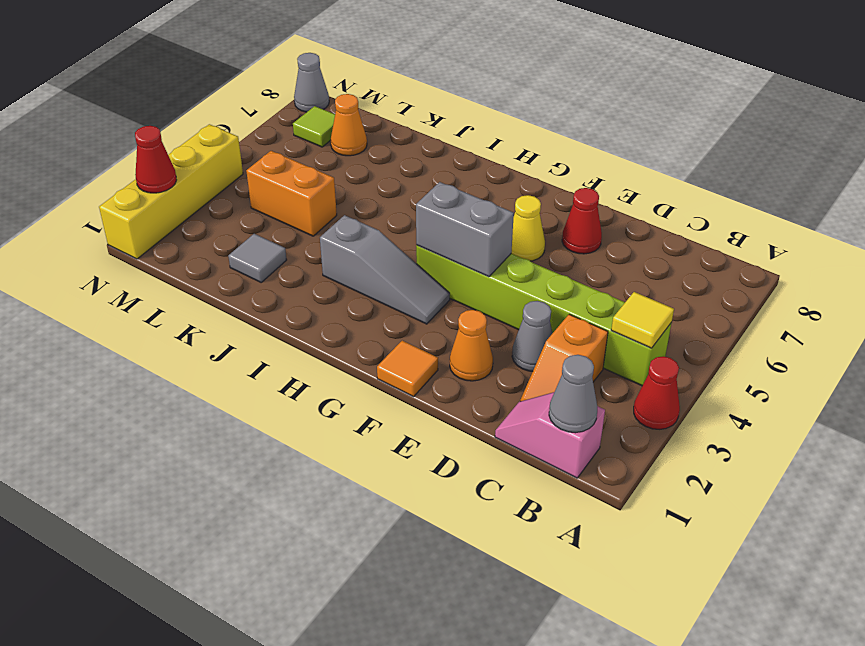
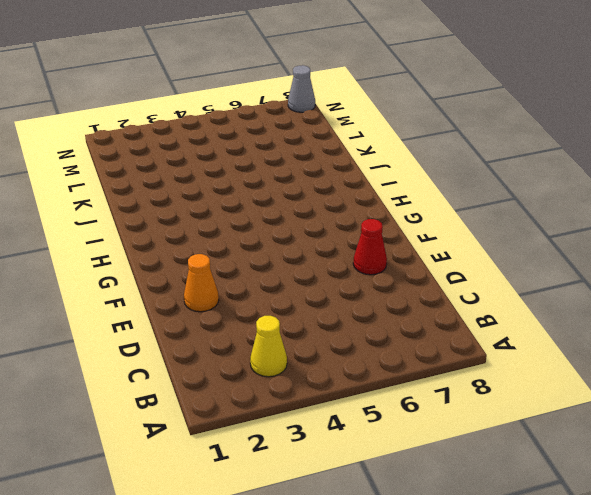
yellow 1x1 cone [250,316,287,377] -> yellow 1x1 cone moved to [511,195,545,261]
none -> red 1x1 cone [634,356,680,429]
none -> pink 1x2 slope [495,392,605,478]
none -> lime 1x6 brick [416,245,671,386]

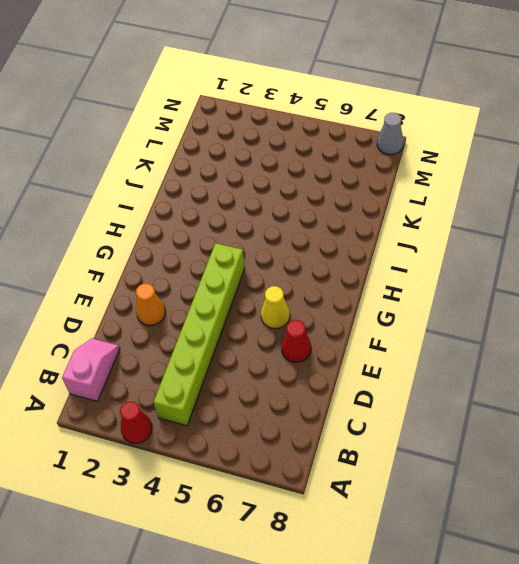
none -> orange 1x2 slope [520,314,608,401]
none -> grey 1x1 cone [512,301,552,371]
none -> orange 1x1 tile [377,341,438,397]

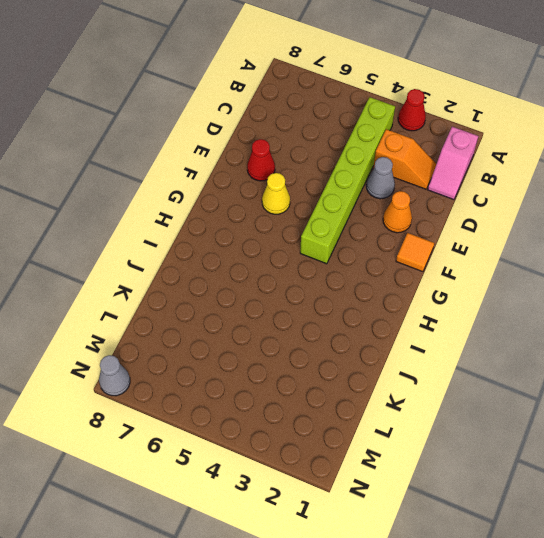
none -> grey 1x3 slope [320,215,450,324]
none -> grey 1x1 tile [228,234,287,282]
none -> orange 1x2 brick [246,151,337,236]

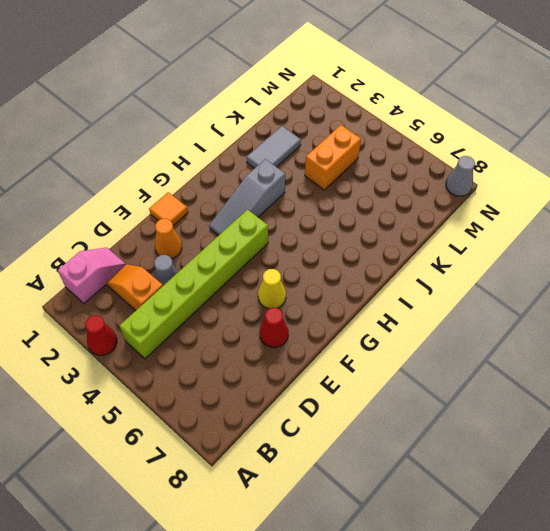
grey 1x2 tile [247,126,301,168] -> grey 1x1 tile [228,234,287,282]
none -> orange 1x1 cone [331,94,367,156]
none -> lime 1x1 tile [293,106,335,147]
none -> yellow 1x4 brick [99,124,243,259]

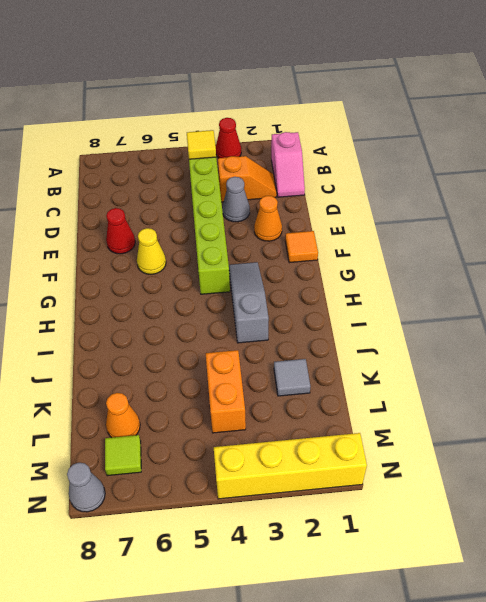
none -> grey 1x1 cone [549,355,597,433]
none -> grey 1x2 brick [416,182,514,277]
none -> red 1x1 cone [135,126,176,193]

